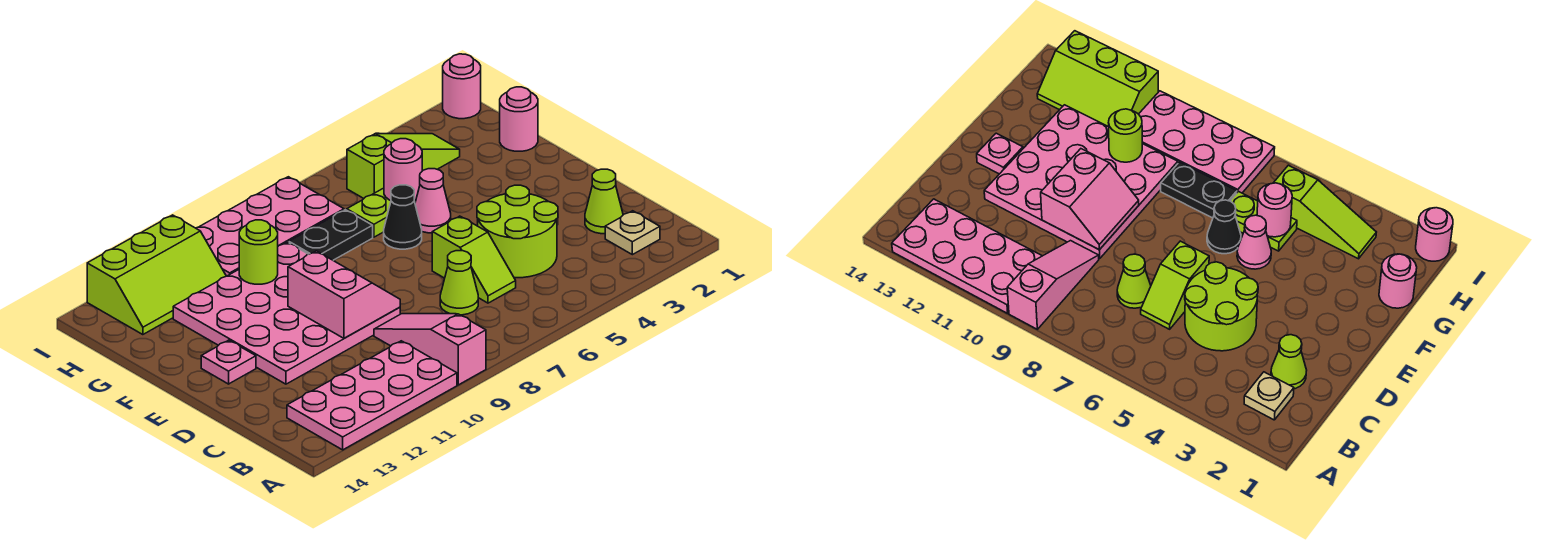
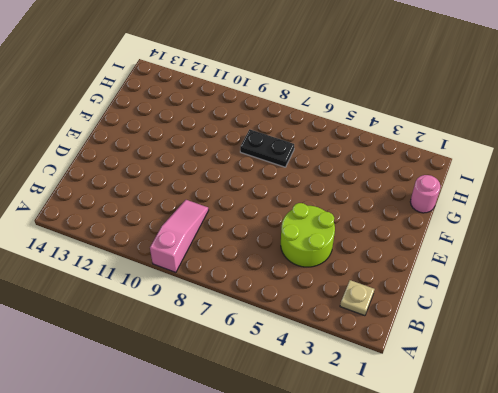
none -> pink 2x4 plate [287,341,457,450]
none -> lime 1x1 cone [585,169,623,234]
none -> lime 1x2 slope [432,216,516,303]

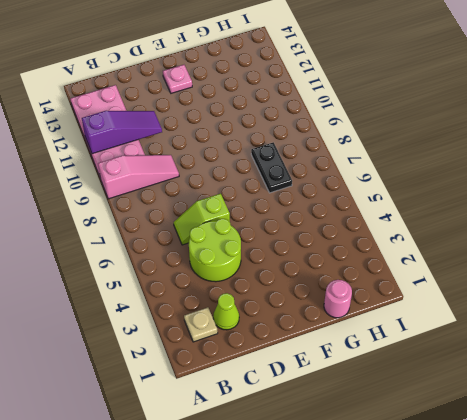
purple 1x3 slope [82,111,162,154] -> none
none -> lime 1x1 cone [440,251,478,315]
none -> pink 4x4 plate [173,242,400,384]
none -> pink 1x1 cone [415,169,451,233]

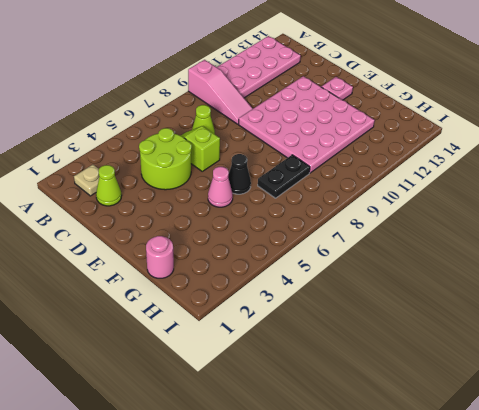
none -> lime 1x2 plate [347,188,416,237]
none -> lime 1x3 slope [347,133,460,198]
none -> pink 2x4 plate [196,177,344,276]

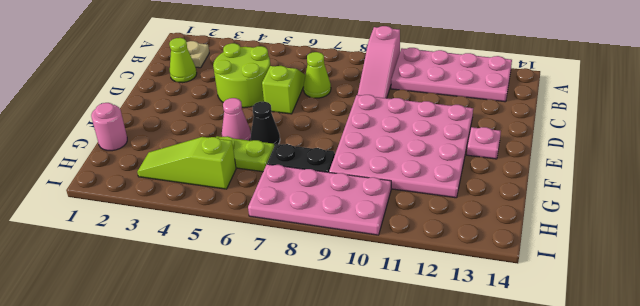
none -> lime 2x3 slope [87,215,226,335]
none -> pink 1x1 round brick [443,54,481,119]
none -> pink 2x2 slope [288,251,400,338]

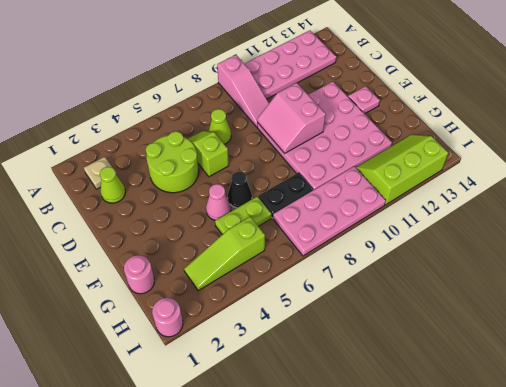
none -> pink 1x1 round brick [384,139,422,201]
none -> lime 1x1 round brick [239,220,278,284]

